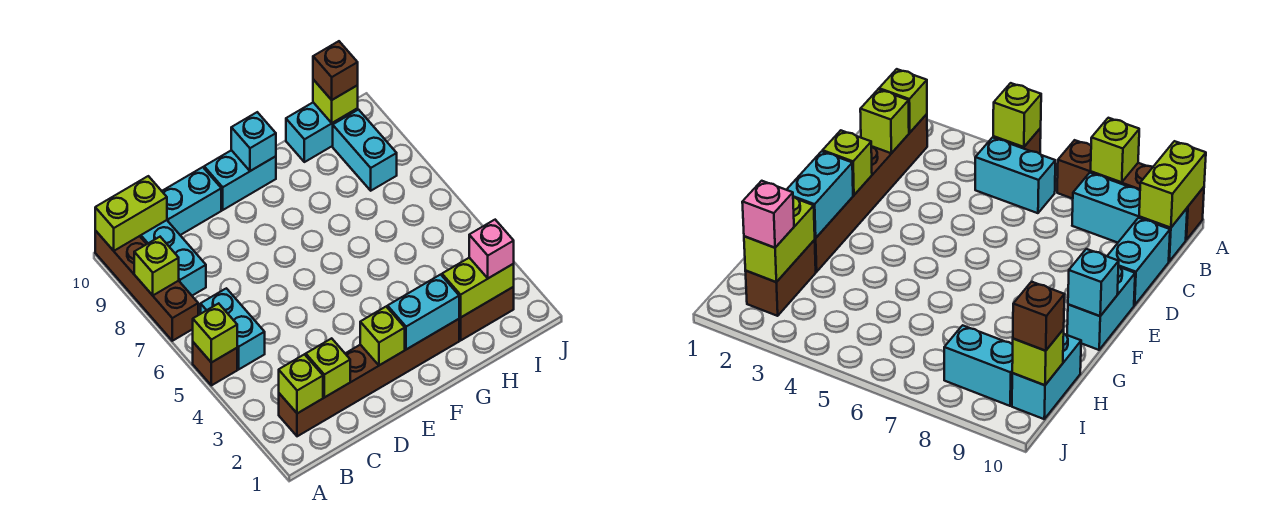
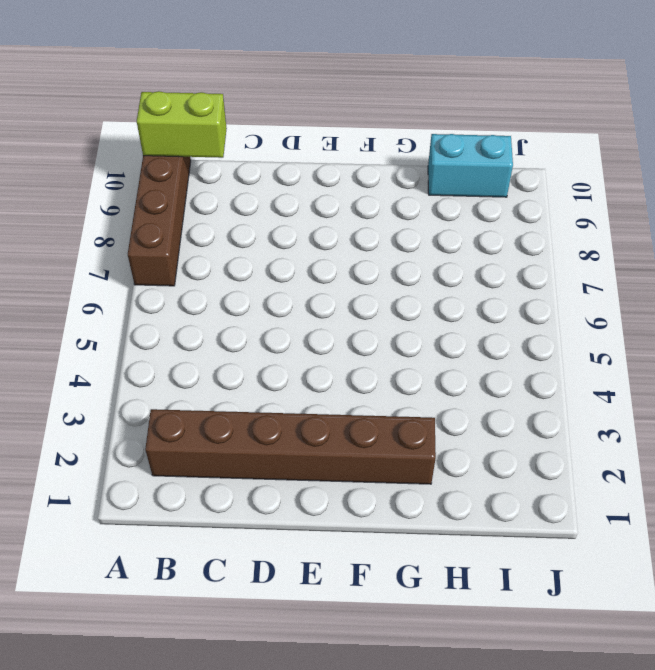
none -> brown 1x1 brick [193,342,237,385]
none -> cyan 1x2 brick [201,288,265,369]
none -> cyan 1x3 brick [140,220,206,296]

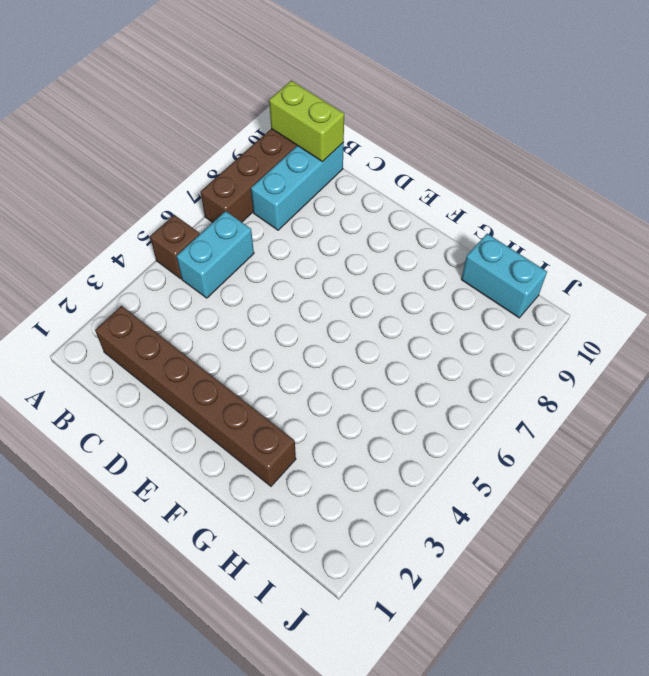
none -> cyan 1x2 brick [162,167,221,235]
none -> cyan 1x2 brick [204,150,276,210]
none -> brown 1x2 brick [459,287,514,340]

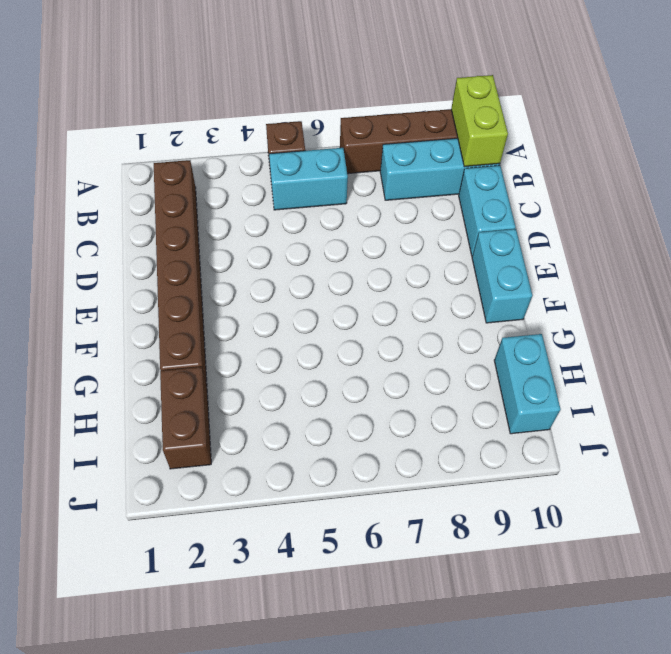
none -> cyan 1x2 brick [333,110,397,191]
none -> lime 1x1 brick [193,303,237,363]
none -> lime 1x1 brick [134,237,179,295]

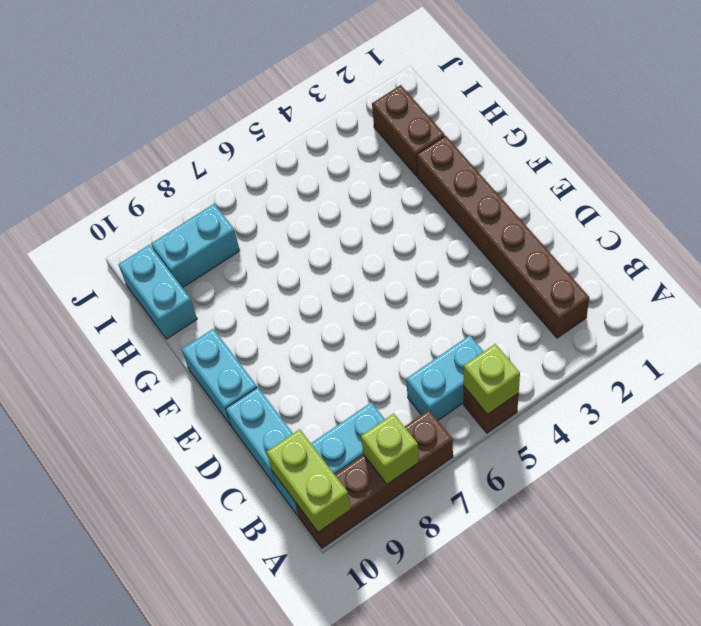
none -> lime 1x1 brick [279,354,323,413]
none -> lime 1x1 brick [306,338,350,398]
none -> lime 1x1 brick [360,307,405,365]

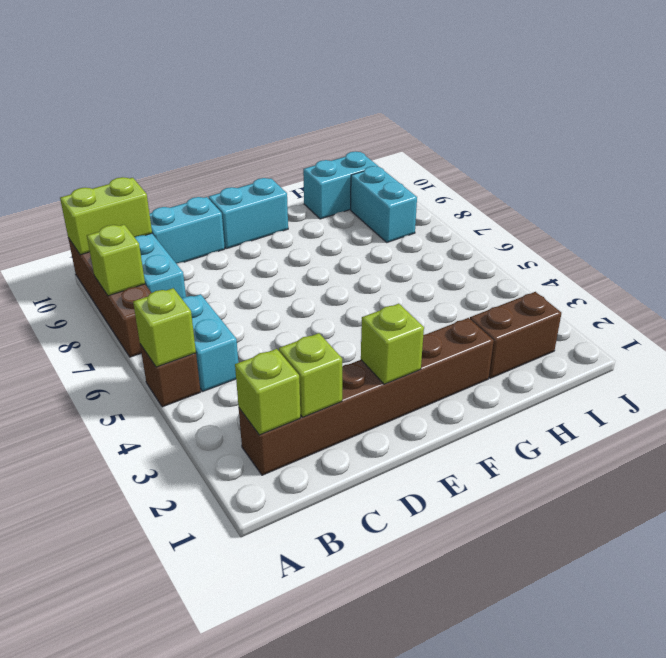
none -> cyan 1x2 brick [388,275,459,349]
none -> cyan 1x1 brick [231,112,276,171]
none -> lime 1x2 brick [442,258,514,318]

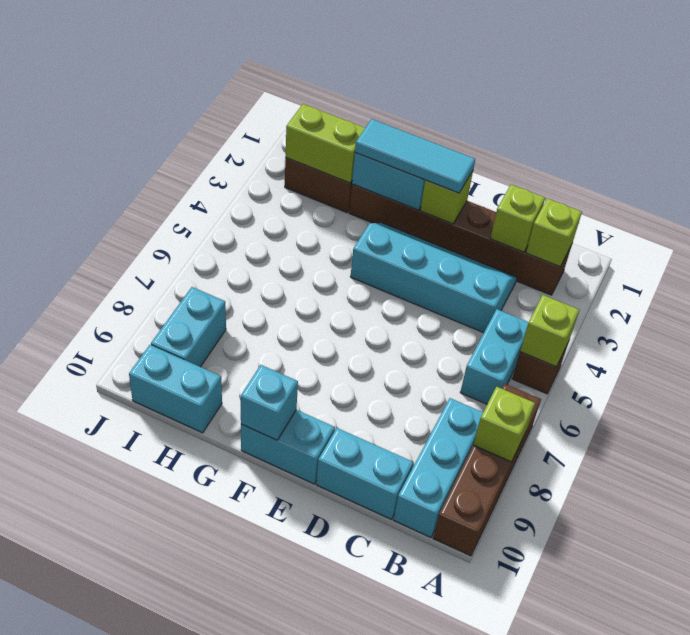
cyan 2x4 slope [351,223,517,333] -> none
cyan 1x3 tile [355,119,475,193] -> none
none -> lime 1x2 brick [95,176,167,251]
none -> lime 1x1 brick [313,80,358,123]
none -> pink 1x1 brick [469,220,514,278]

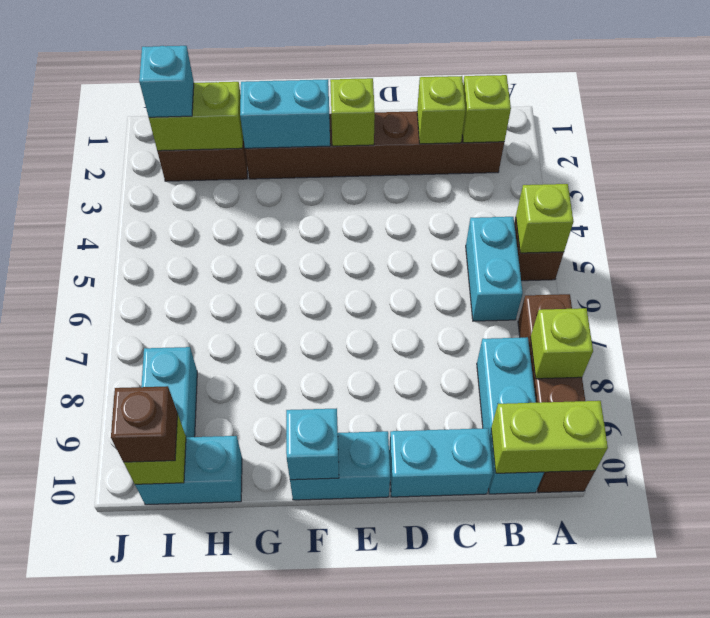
cyan 1x1 brick [139,46,194,117] -> pink 1x1 brick [469,220,514,278]

